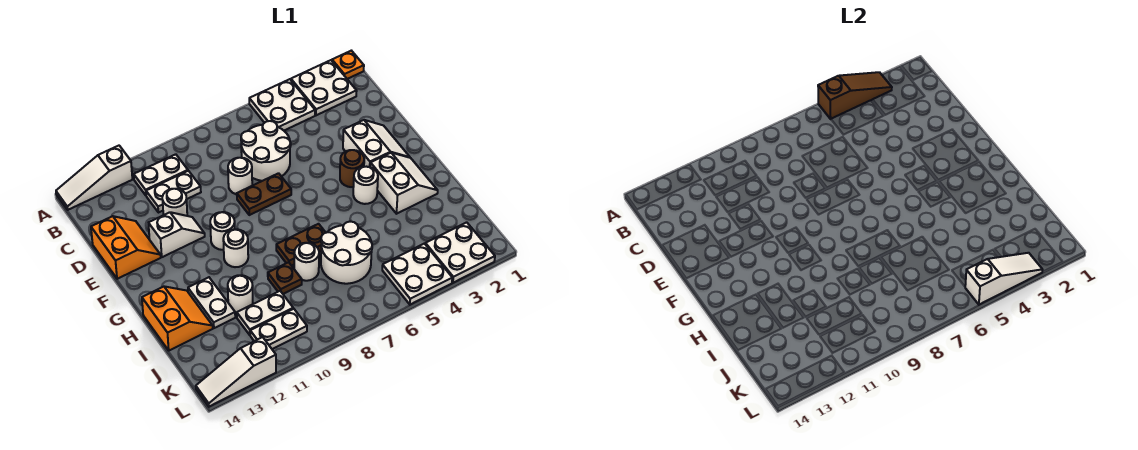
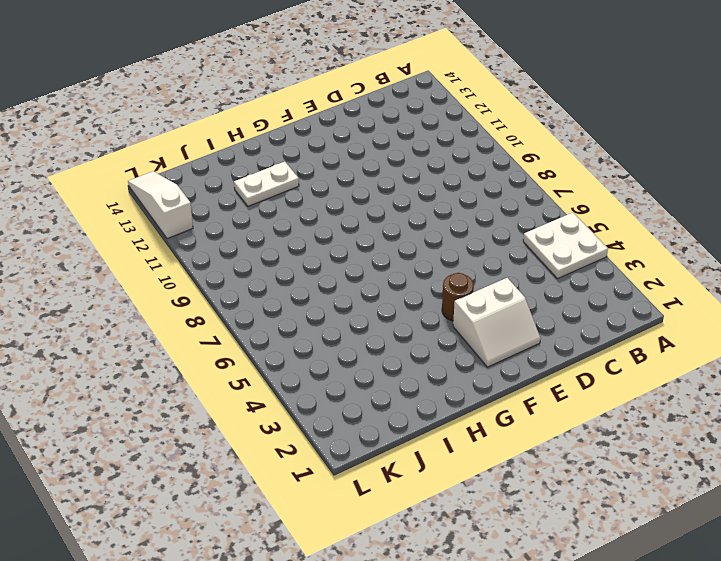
none -> orange 1x1 plate [332,51,364,79]
none -> white 2x2 plate [291,60,357,115]
none -> white 1x3 slope [56,146,132,210]
none -> white 1x2 plate [134,154,188,195]

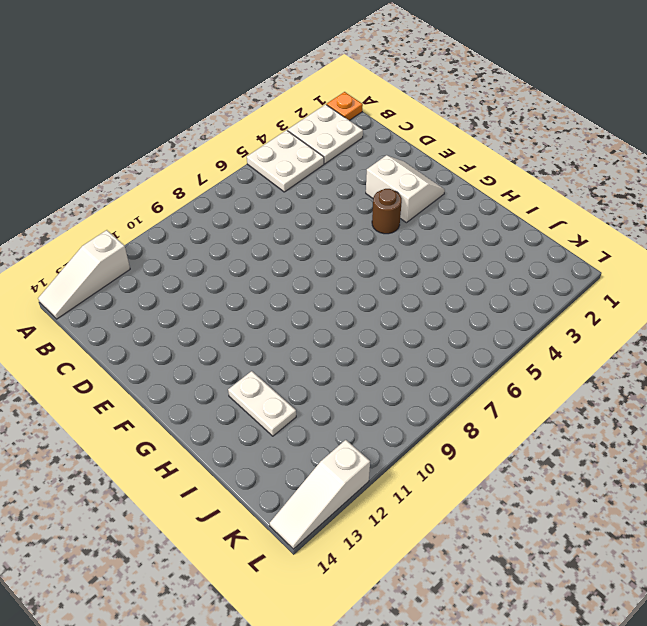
none -> white 1x2 plate [134,154,188,195]
none -> white 2x2 round brick [241,121,291,181]
none -> white 1x2 plate [146,171,201,213]
none -> white 1x1 round brick [228,158,252,194]

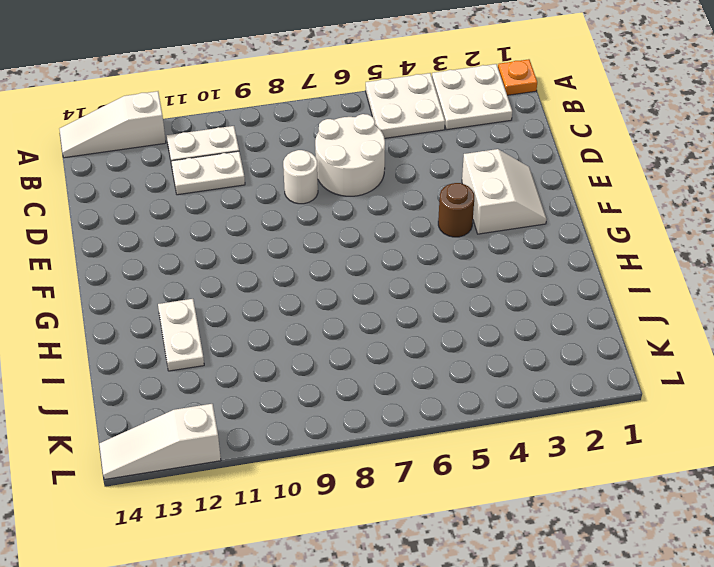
none -> white 1x1 round brick [162,189,187,216]
none -> orange 2x2 slope [91,216,161,279]
none -> brown 1x2 plate [237,173,291,215]
none -> white 1x2 slope [148,212,205,257]

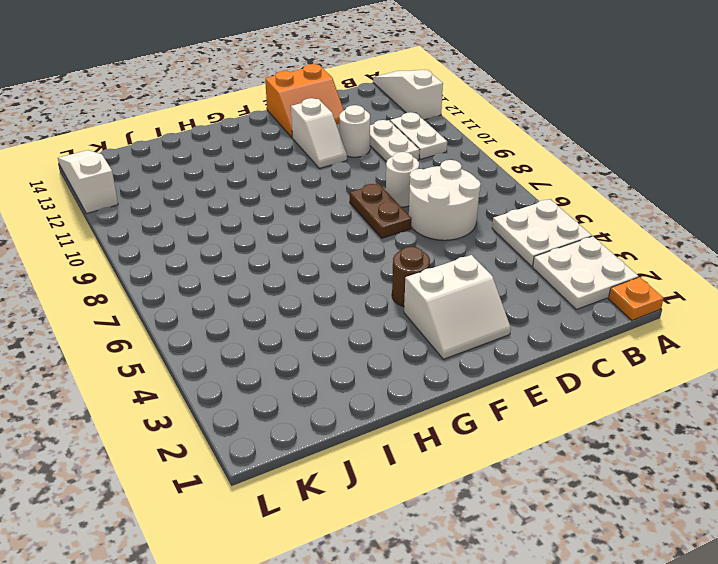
none -> white 1x1 round brick [210,212,235,250]
none -> white 2x2 slope [370,153,438,214]
none -> white 1x1 round brick [353,167,378,204]
none -> white 1x1 round brick [223,229,248,267]

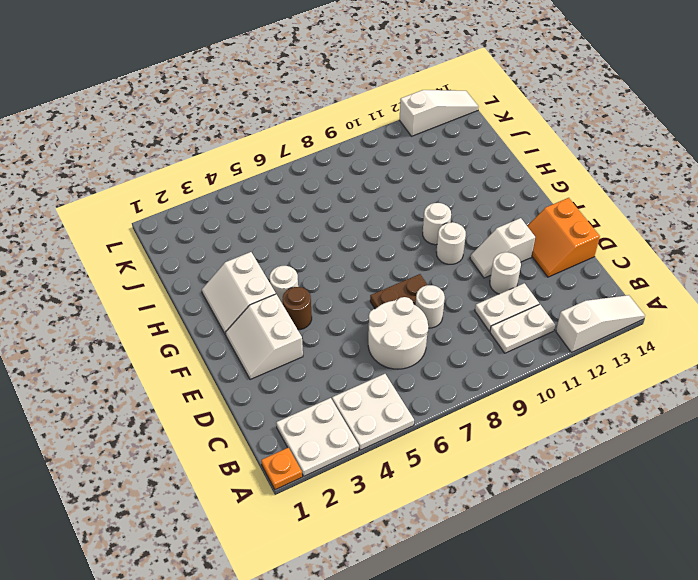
none -> brown 1x2 plate [276,224,326,266]
none -> white 1x2 plate [188,277,235,328]
none -> orange 2x2 slope [142,287,213,350]
none -> white 2x2 round brick [321,222,372,284]

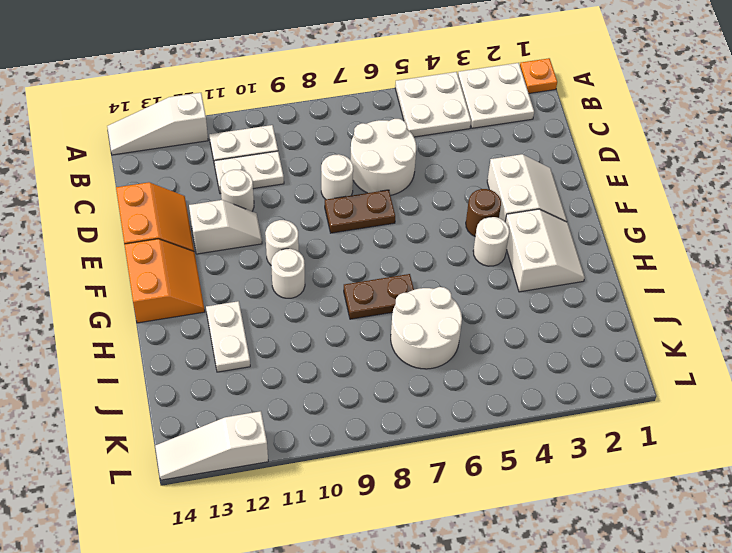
orange 2x2 slope [124,239,205,323] -> orange 2x2 slope moved to [142,287,213,350]
none -> white 1x1 round brick [294,243,319,281]
none -> brown 1x1 plate [268,262,302,294]
none -> white 1x1 round brick [228,275,253,313]
none -> white 1x2 plate [237,291,293,335]

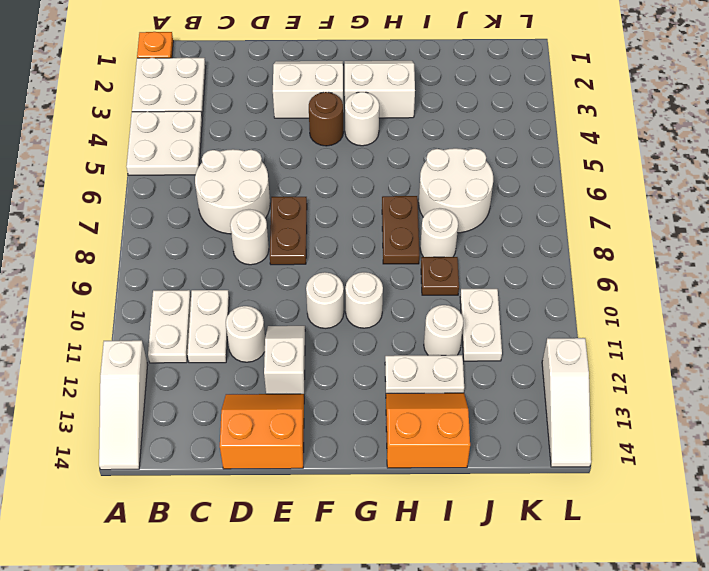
none -> white 2x2 plate [425,222,495,283]
none -> white 2x2 plate [382,244,452,305]
none -> white 1x2 plate [250,309,307,349]
none -> brown 1x3 slope [818,72,892,119]

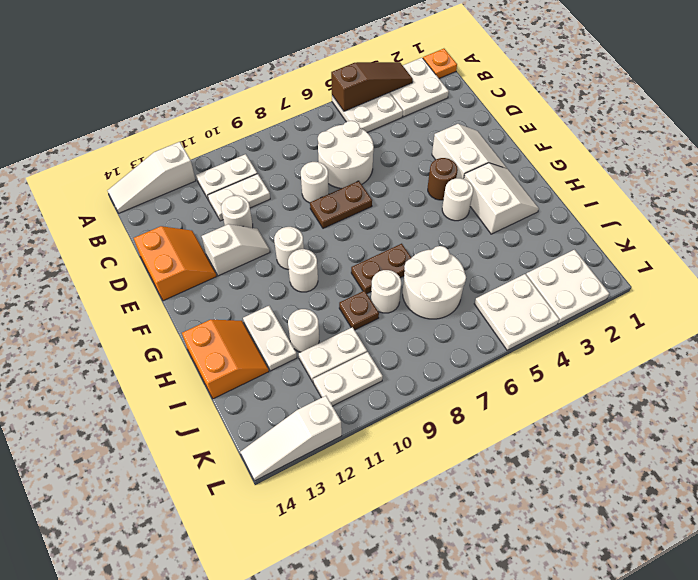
none -> white 1x3 slope [965,253,1042,305]

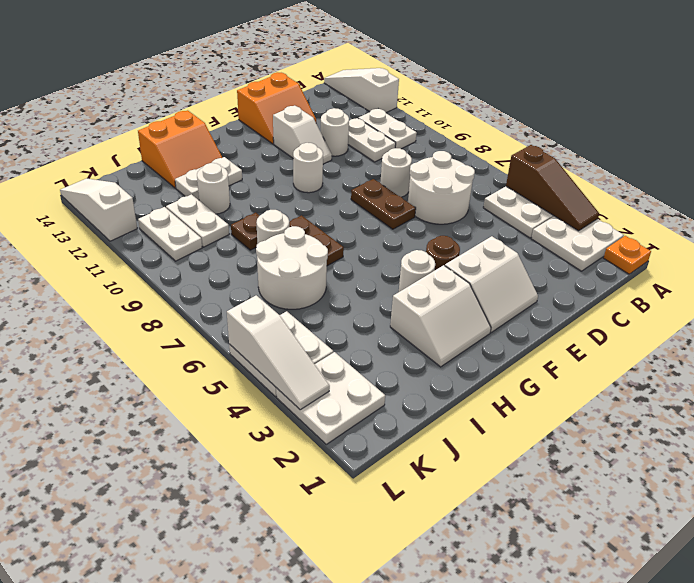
none -> white 1x1 round brick [223,229,248,267]

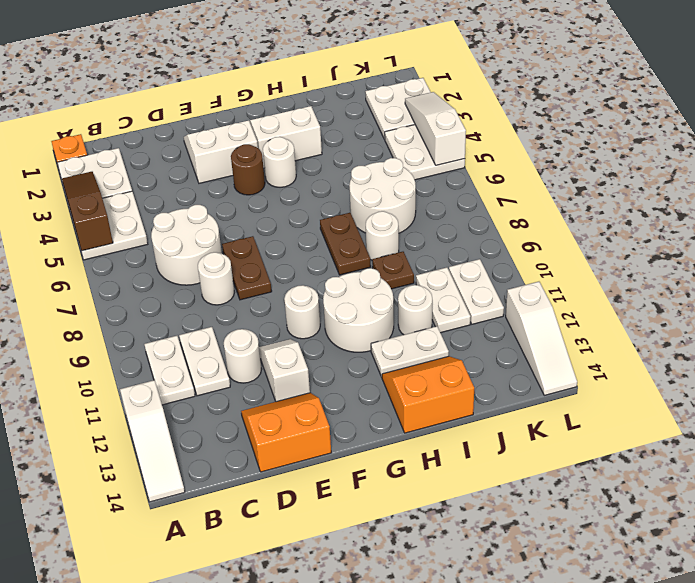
white 2x2 round brick [323,268,394,352] -> white 1x1 round brick [223,229,248,267]

